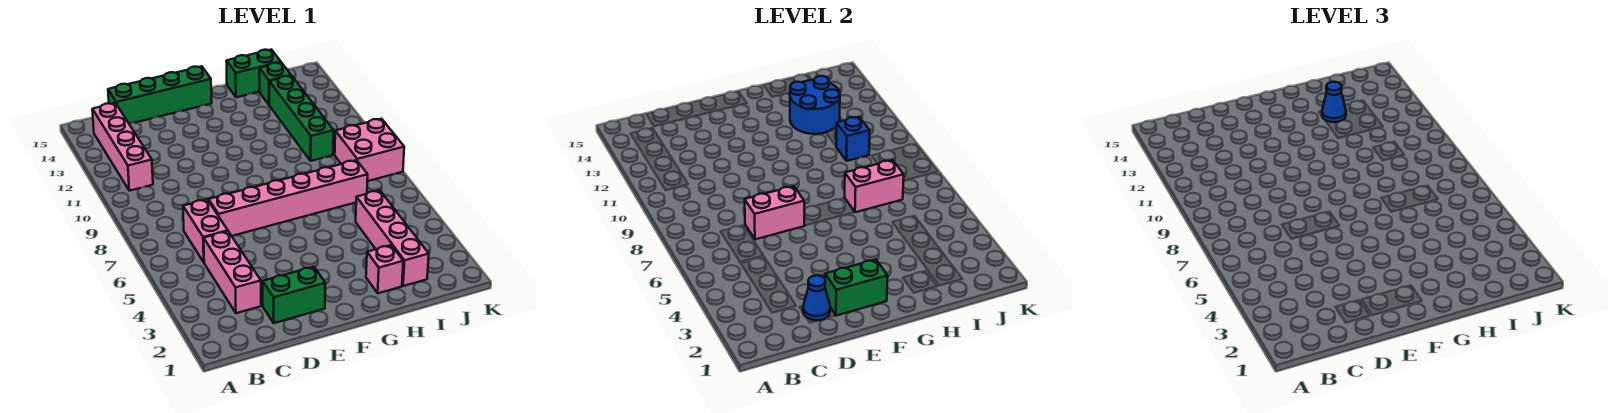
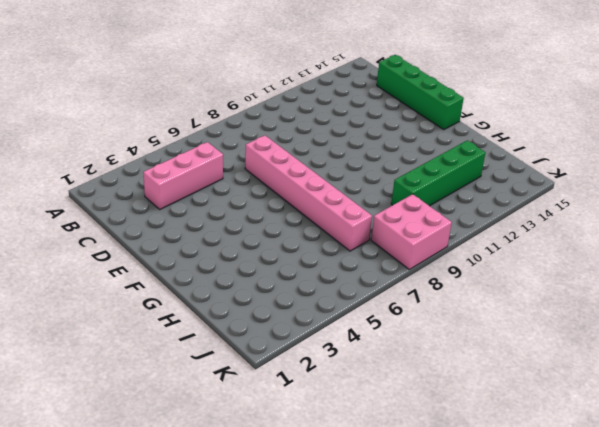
none -> pink 1x4 brick [92,103,153,191]
none -> pink 1x2 brick [183,200,228,262]
none -> green 1x2 brick [263,267,325,323]

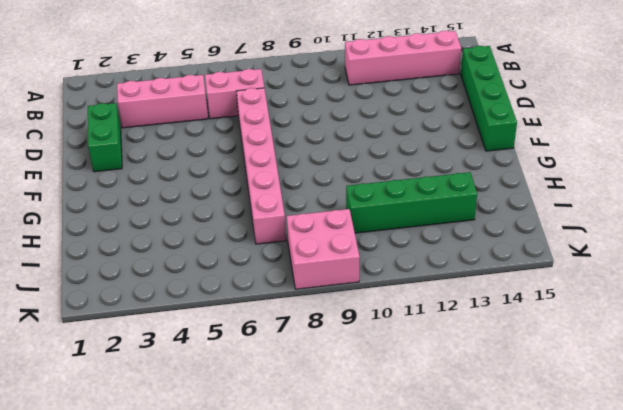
none -> pink 1x1 brick [366,245,403,293]
none -> green 1x2 brick [226,50,281,97]
none -> pink 1x4 brick [356,190,429,286]

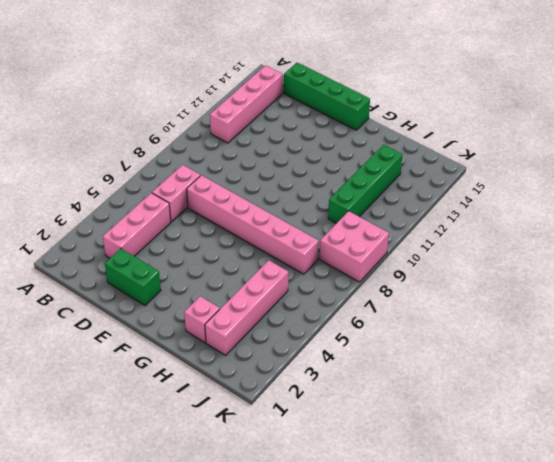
none -> green 1x2 brick [226,50,281,97]
none -> green 1x1 brick [259,63,291,104]
none -> blue 1x1 cone [803,275,830,321]

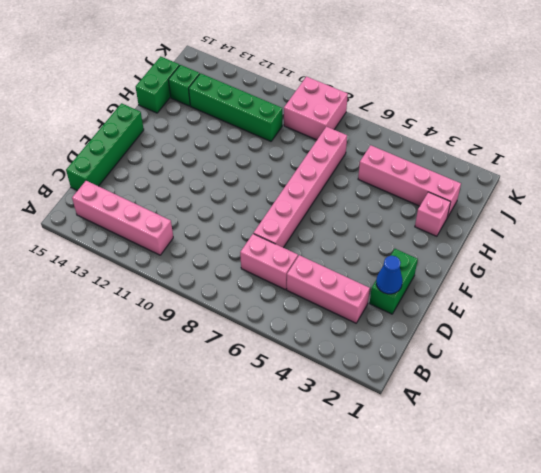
none -> pink 1x2 brick [745,186,804,239]
none -> green 1x2 brick [825,259,888,316]
none -> pink 1x2 brick [845,160,904,212]

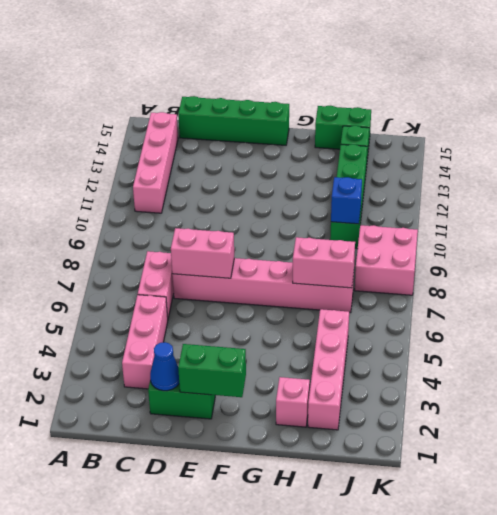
none -> blue 2x2 round brick [790,76,840,134]
none -> blue 1x1 cone [1322,82,1346,122]

